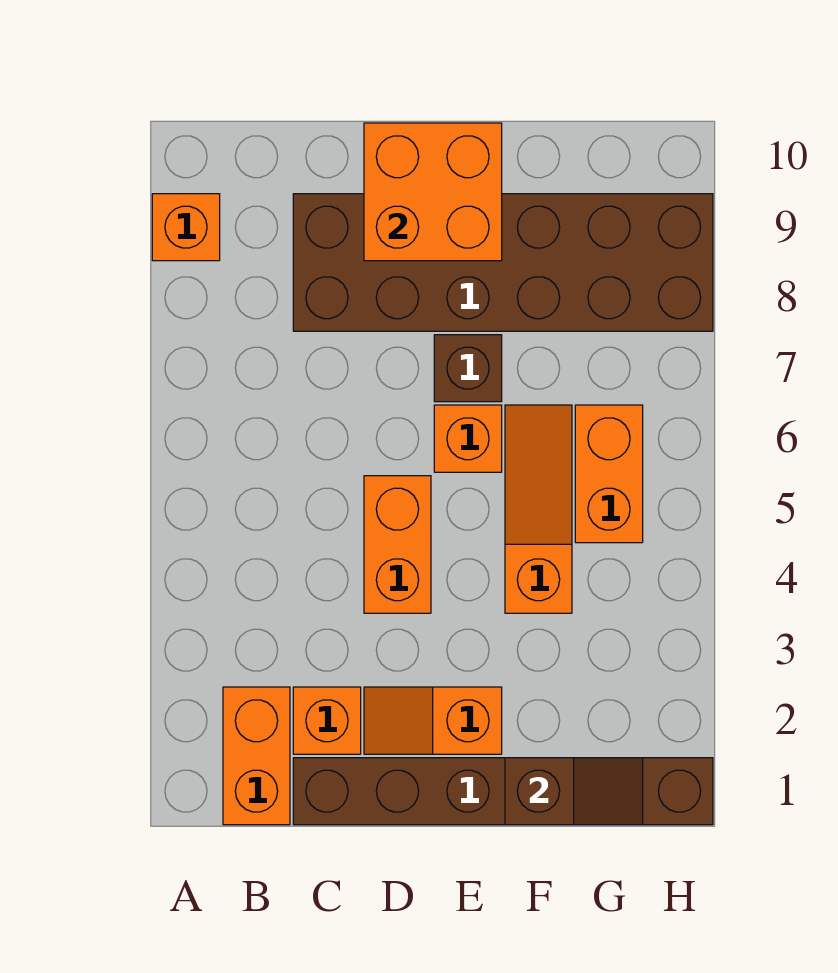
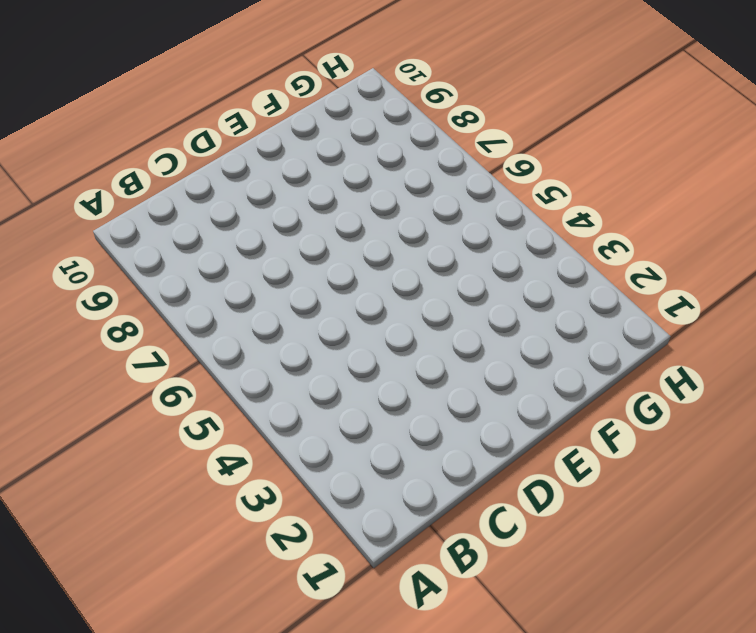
none -> orange 1x1 brick [152,194,220,261]
none -> orange 1x2 brick [223,687,290,825]
none -> brown 1x6 brick [293,758,713,825]

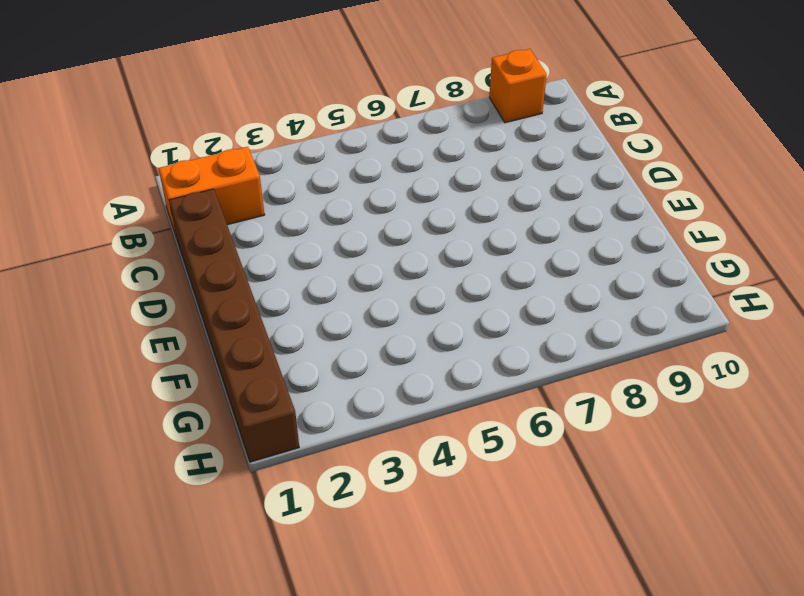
none -> orange 1x1 brick [293,687,361,754]
none -> brown 2x6 brick [293,194,713,331]
none -> orange 1x2 slope [364,687,502,754]

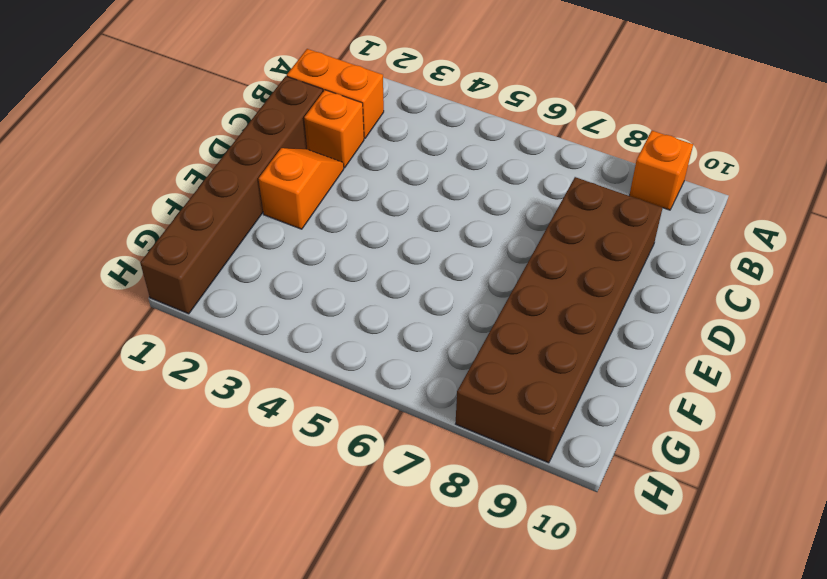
none -> orange 1x2 brick [364,476,431,613]
none -> orange 1x1 brick [434,405,502,472]
none -> brown 1x1 brick [434,335,502,402]

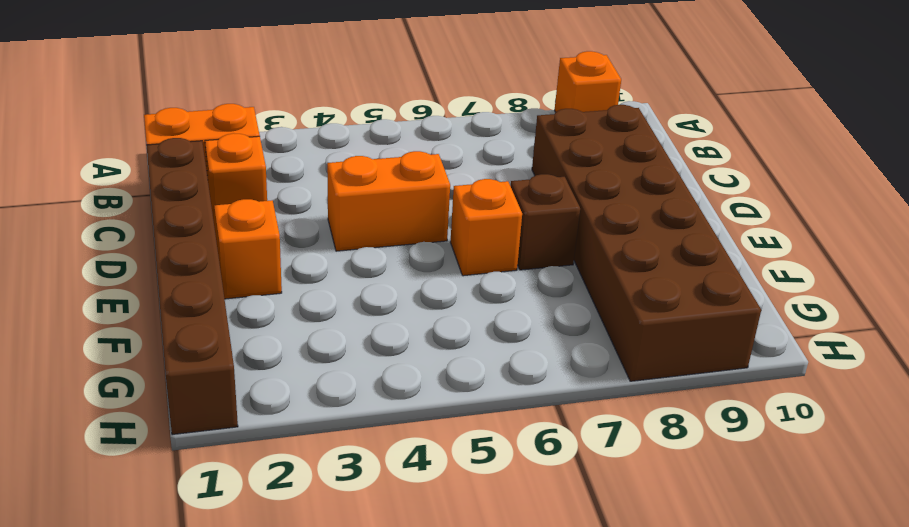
none -> orange 1x3 slope [505,405,572,613]
none -> orange 1x2 brick [575,405,643,543]
none -> orange 2x2 brick [364,123,502,261]

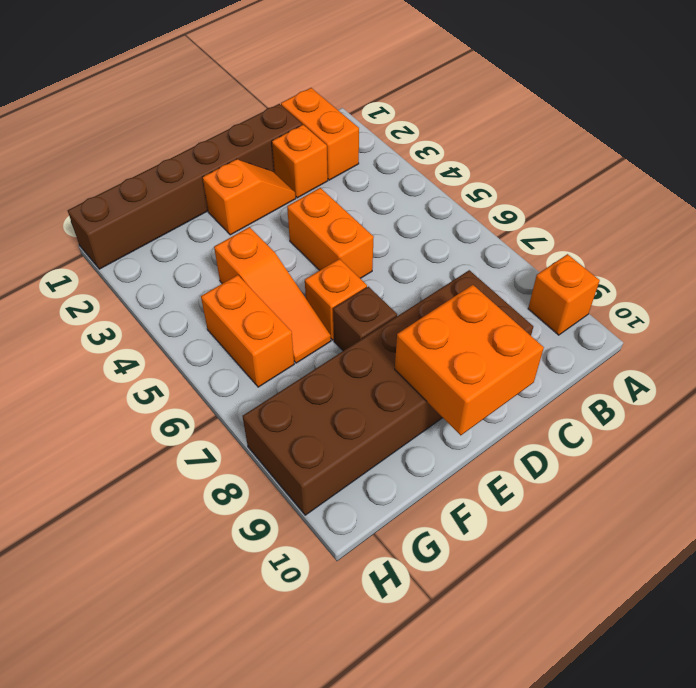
none -> brown 1x2 slope [505,758,643,825]

